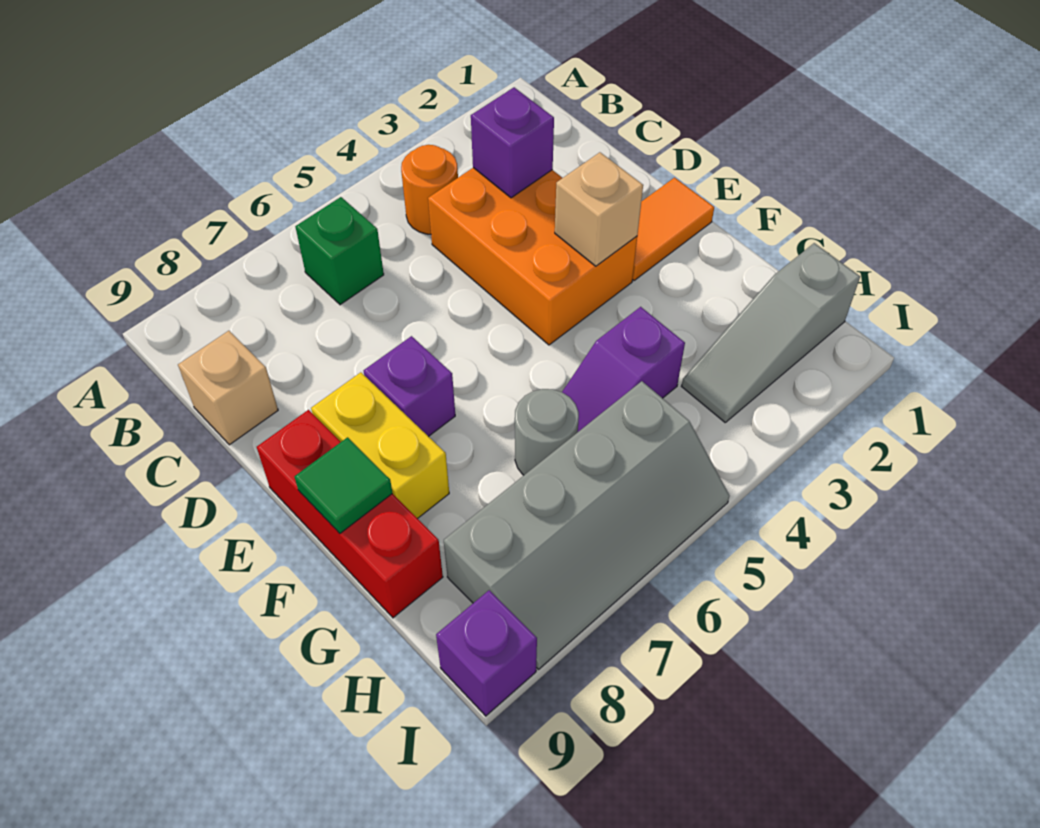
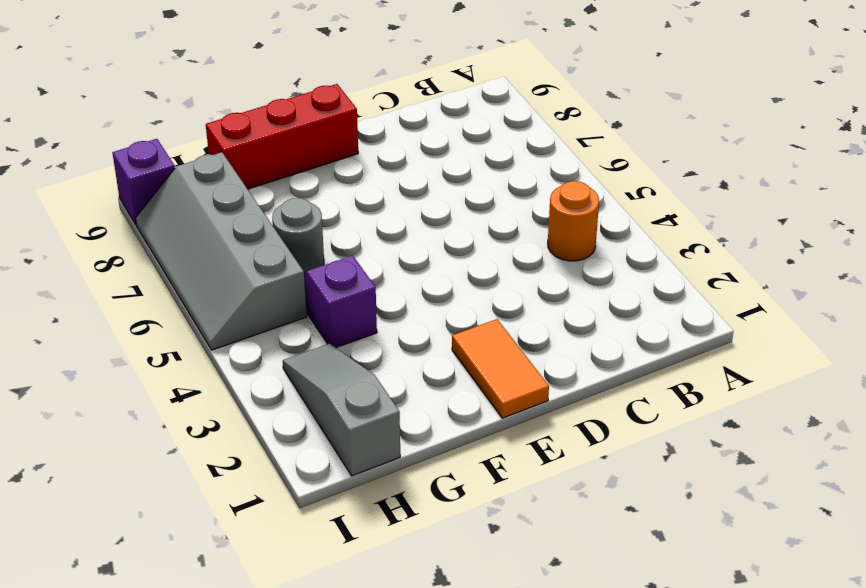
none -> green 1x1 brick [295,197,384,305]
none -> orange 2x3 brick [428,168,637,345]
none -> tan 1x1 brick [178,331,278,445]

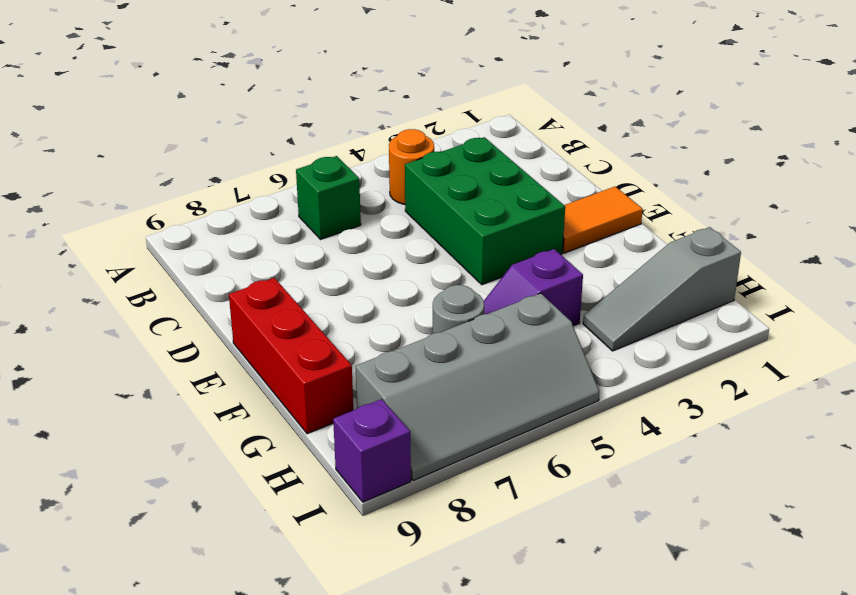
green 2x3 brick [405,137,565,285] -> orange 2x3 brick [428,168,637,345]
none -> tan 1x1 brick [178,331,278,445]
none -> purple 1x1 brick [364,336,455,437]
none -> yellow 1x2 brick [311,372,449,519]

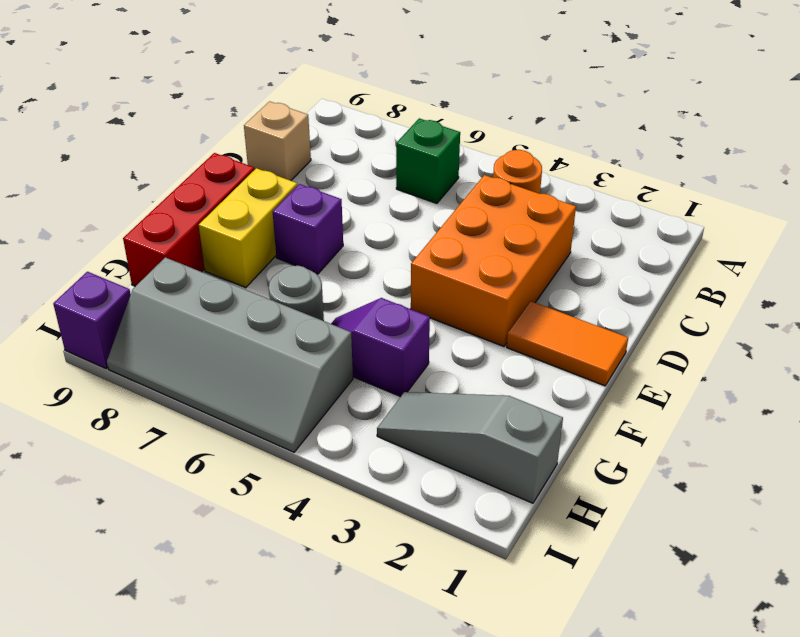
none -> purple 1x1 brick [471,87,554,198]
none -> tan 1x1 brick [555,152,643,266]
none -> green 1x1 tile [294,437,392,533]

